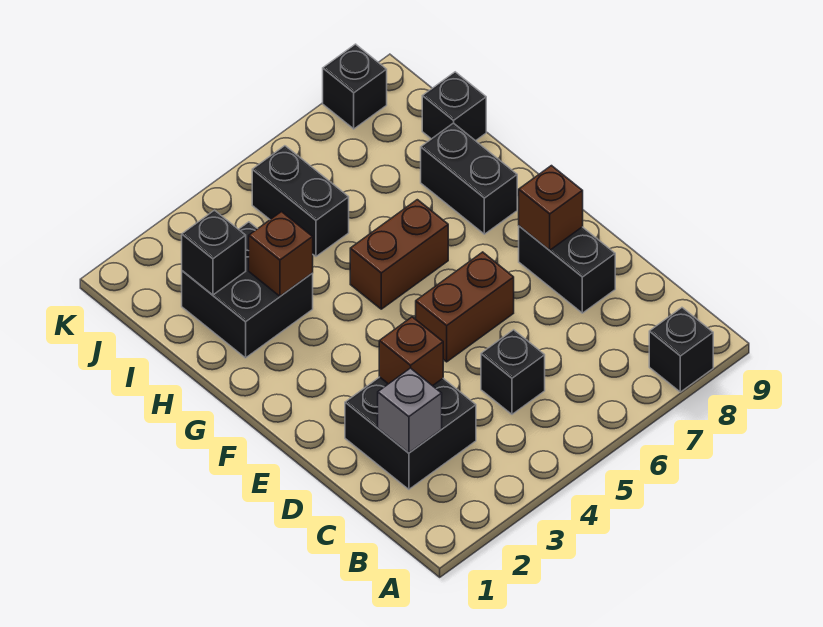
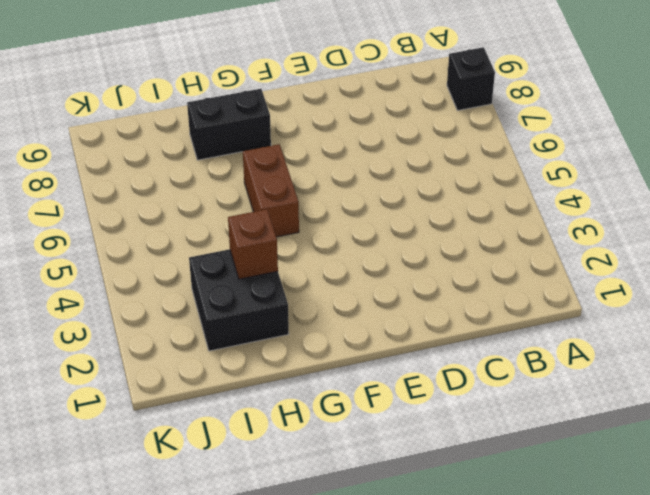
none -> black 2x2 brick [345,377,476,489]
none -> black 1x1 brick [481,330,545,414]
none -> black 1x2 brick [519,226,615,313]

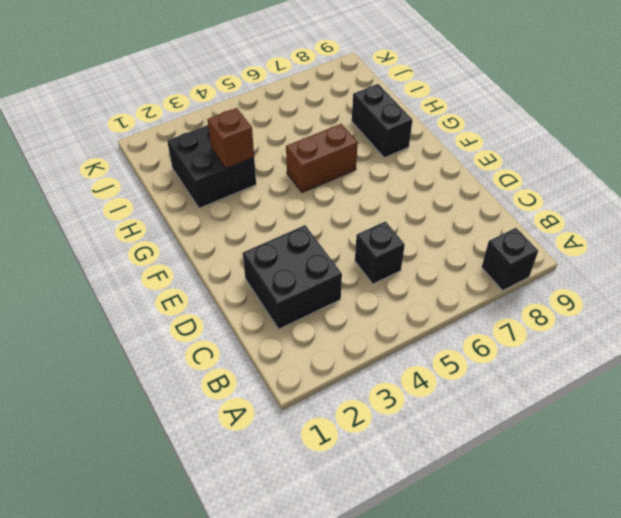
none -> black 1x2 brick [519,226,615,313]
none -> brown 1x2 brick [416,252,514,362]
none -> black 1x2 brick [252,146,349,256]

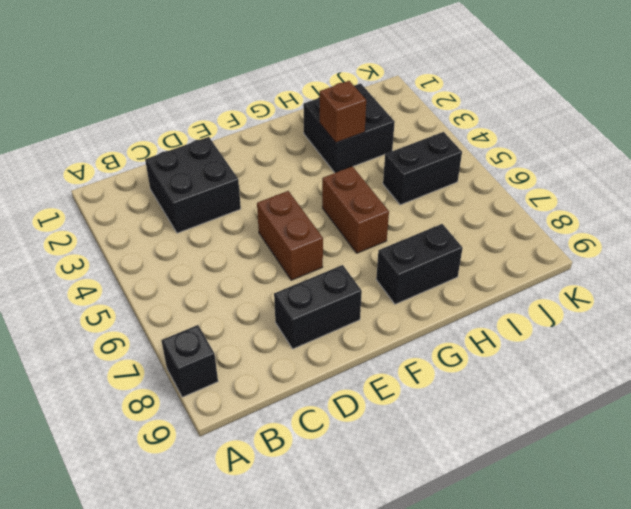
none -> black 1x1 brick [481,330,545,414]
none -> black 1x1 brick [422,72,486,141]
none -> black 1x1 brick [323,44,387,129]

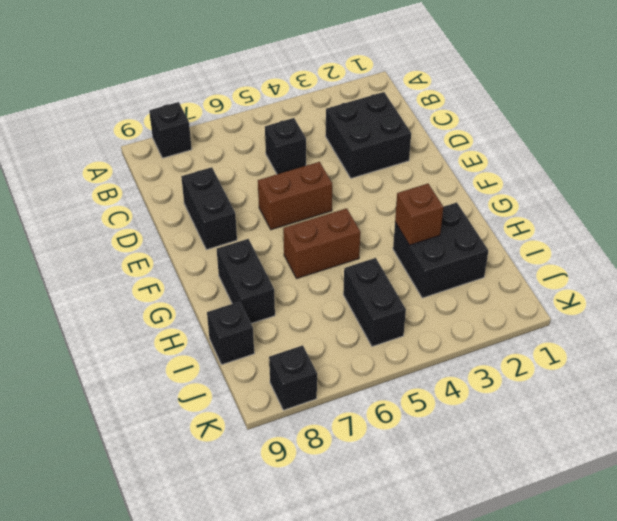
none -> grey 1x1 brick [378,368,442,453]
none -> brown 1x1 brick [379,317,443,386]
none -> brown 1x1 brick [519,166,583,250]

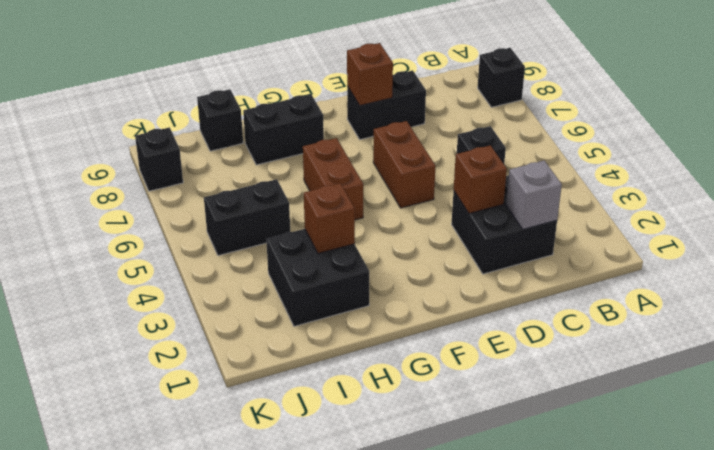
none -> black 1x1 brick [182,210,246,295]

